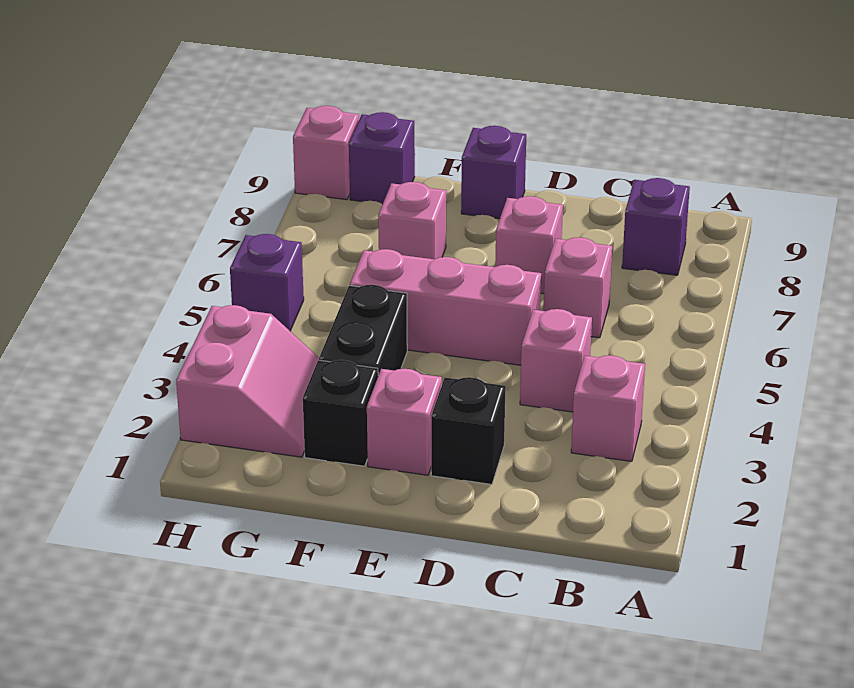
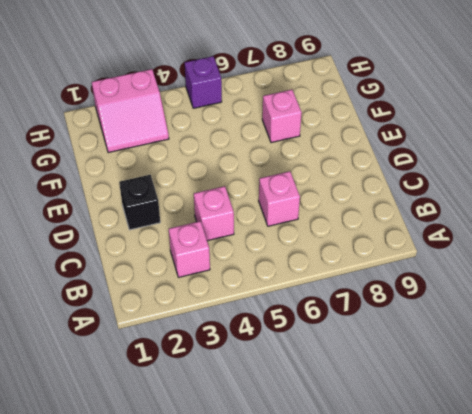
none -> purple 1x1 brick [622,178,690,275]
none -> pink 1x3 brick [350,249,541,365]
none -> pink 1x1 brick [495,196,563,294]

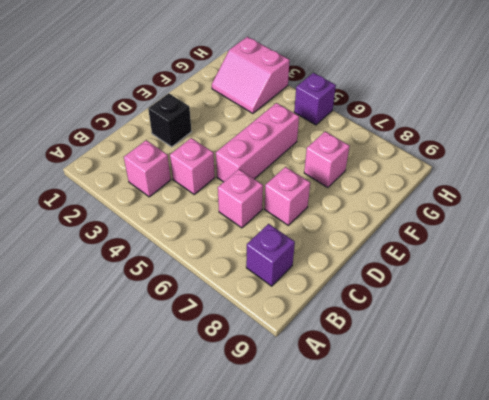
none -> pink 1x1 brick [367,369,442,475]
none -> purple 1x1 brick [461,126,526,219]
none -> black 1x1 brick [303,360,378,466]

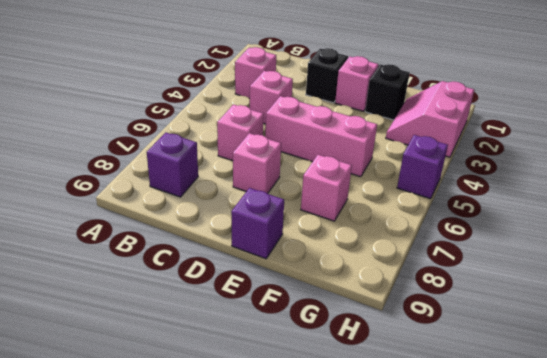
none -> black 1x2 brick [319,285,407,375]
none -> purple 1x1 brick [349,112,415,204]
none -> pink 1x1 brick [293,106,359,200]

